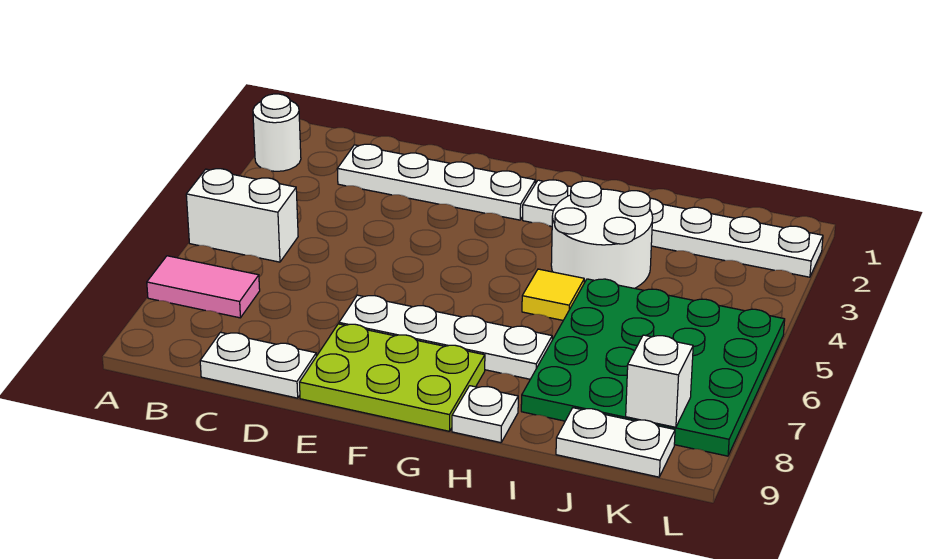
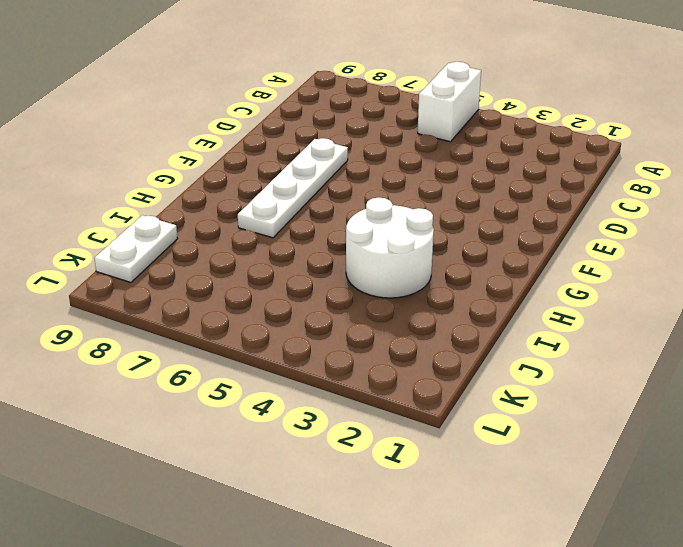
none -> white 1x1 round brick [253,94,301,171]
none -> pink 1x2 tile [147,256,260,318]
none -> white 1x4 plate [337,144,536,220]

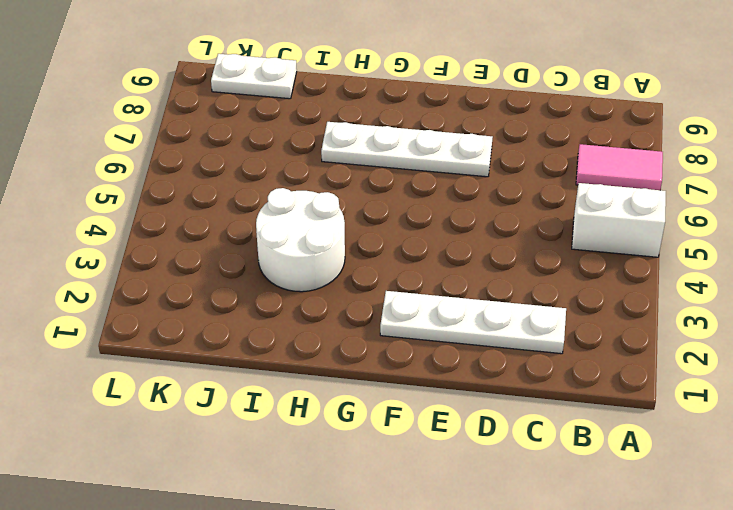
none -> white 1x1 round brick [253,94,301,171]
none -> white 1x2 plate [200,332,316,398]
none -> lime 2x3 plate [300,324,485,431]

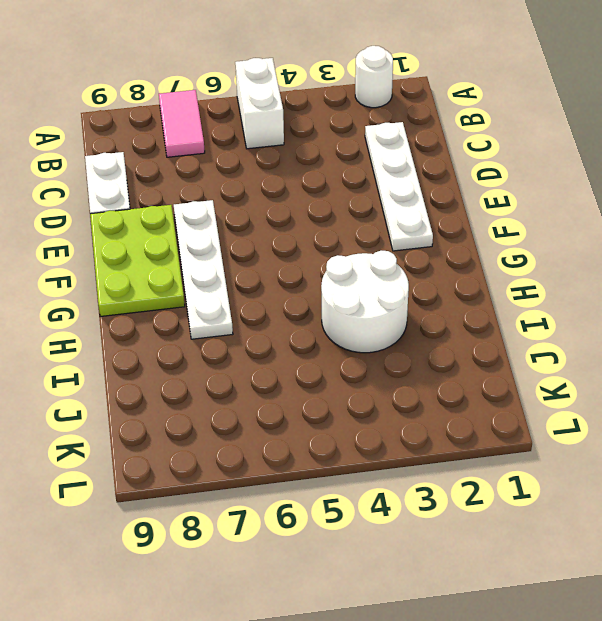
none -> white 1x6 plate [523,180,823,277]
none -> yellow 1x1 tile [522,269,584,320]
none -> white 1x1 plate [452,386,518,443]

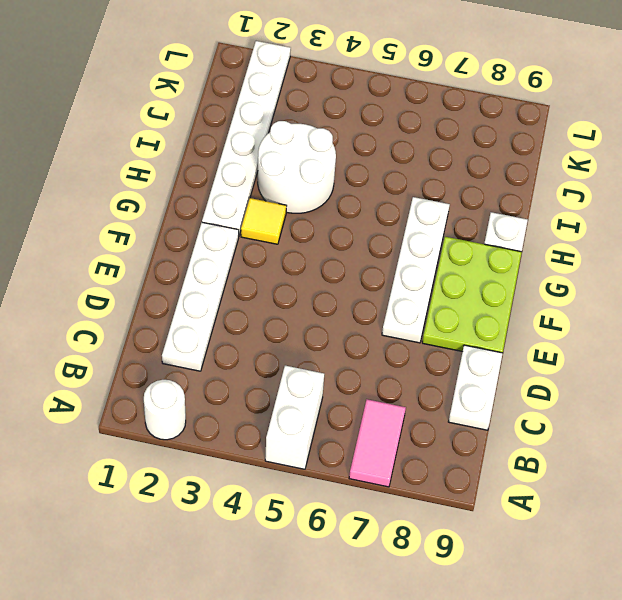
yellow 1x1 tile [241,198,286,244] -> yellow 1x1 tile moved to [522,269,584,320]
none -> green 4x4 plate [521,279,785,456]
none -> white 1x2 plate [556,408,675,477]
none -> white 1x1 brick [626,335,693,427]

